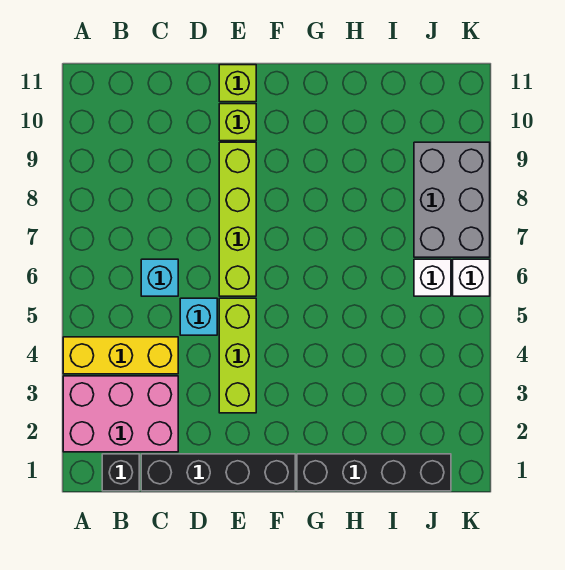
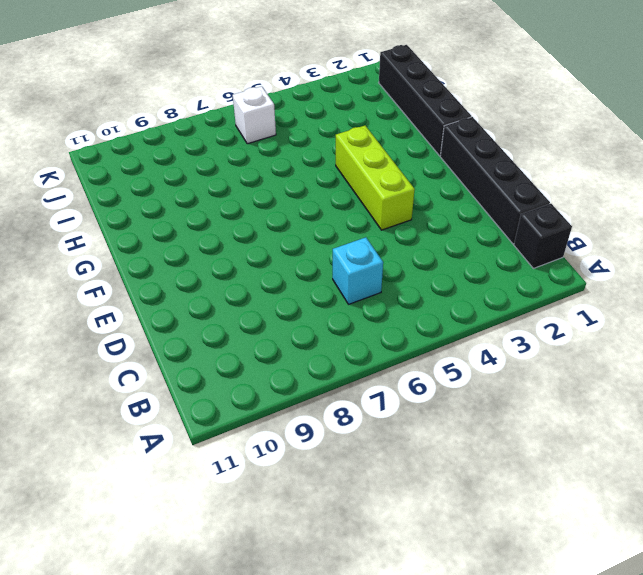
lime 1x3 brick [336,126,415,230] -> lime 1x3 brick turned to [219,298,256,413]
none -> pink 2x3 brick [63,376,178,452]
none -> yellow 1x3 brick [63,337,178,374]
none -> cyan 1x1 brick [180,298,217,335]

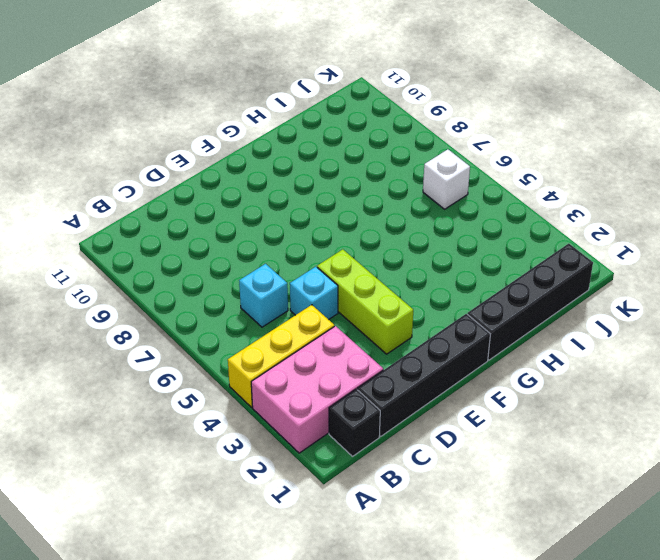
none -> lime 1x4 brick [219,142,256,296]
none -> lime 1x1 brick [219,104,256,141]
none -> lime 1x1 brick [219,65,256,102]

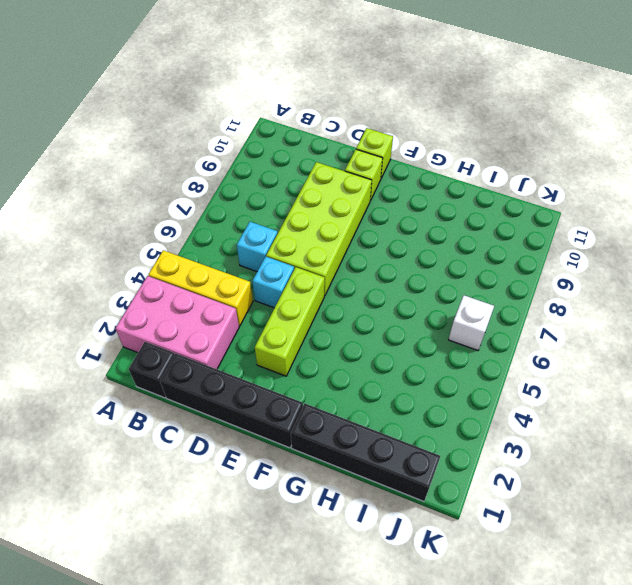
lime 2x4 brick [266,162,372,296] -> lime 1x4 brick [219,142,256,296]
none -> grey 2x3 brick [414,142,490,257]
none -> white 1x1 brick [453,259,490,296]

